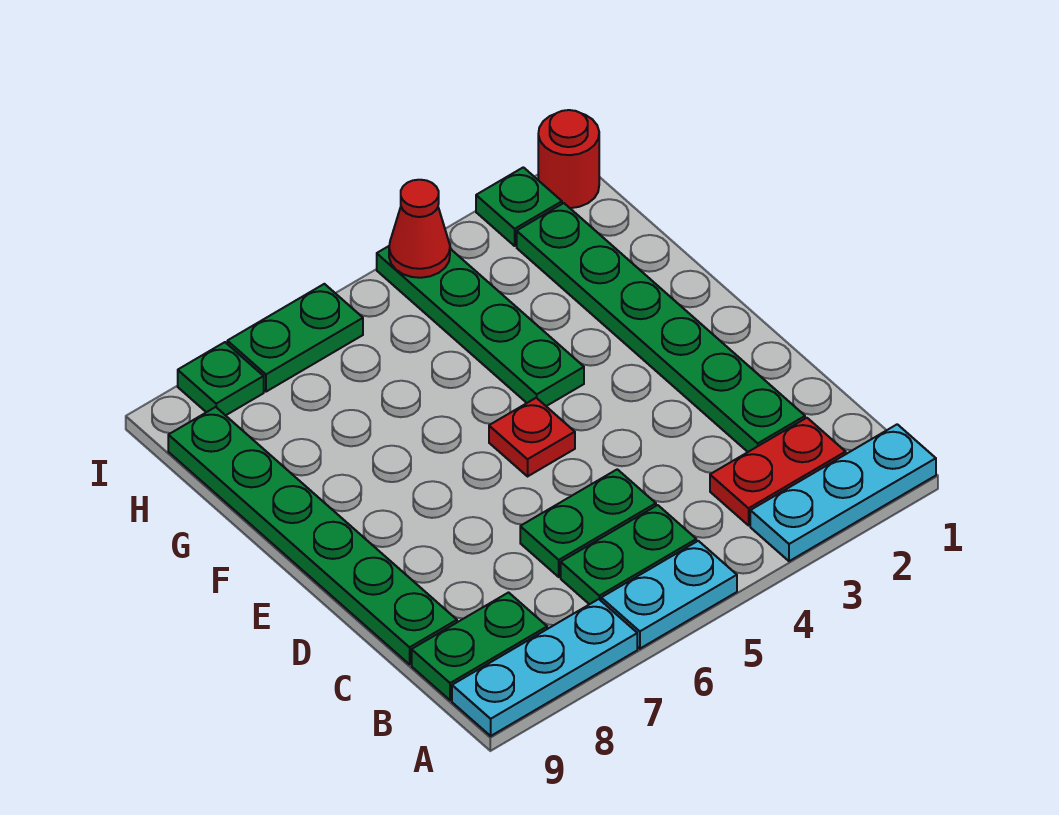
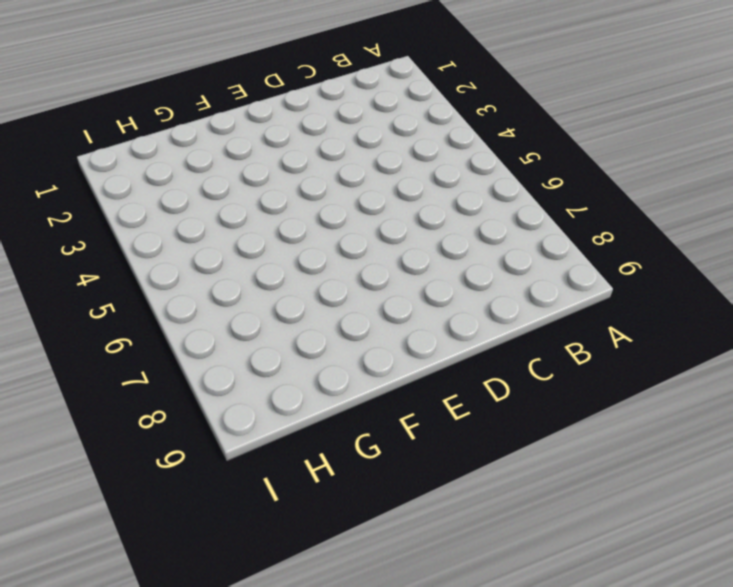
none -> cyan 1x3 plate [750,424,936,561]
none -> cyan 1x2 plate [601,541,737,649]
none -> cyan 1x3 plate [452,599,637,736]

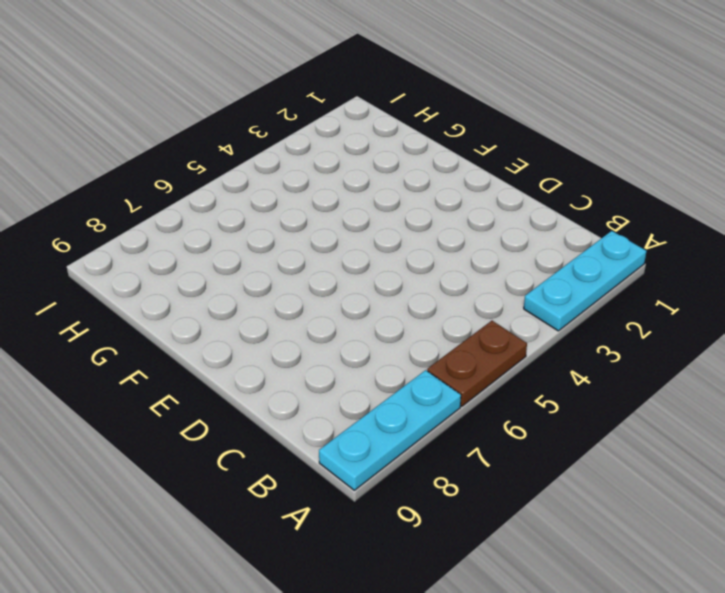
brown 1x2 plate [427,321,527,406] -> cyan 1x2 plate [601,541,737,649]
none -> red 1x2 plate [710,418,846,525]
none -> green 1x2 plate [561,505,696,604]
none -> green 1x2 plate [412,593,547,700]

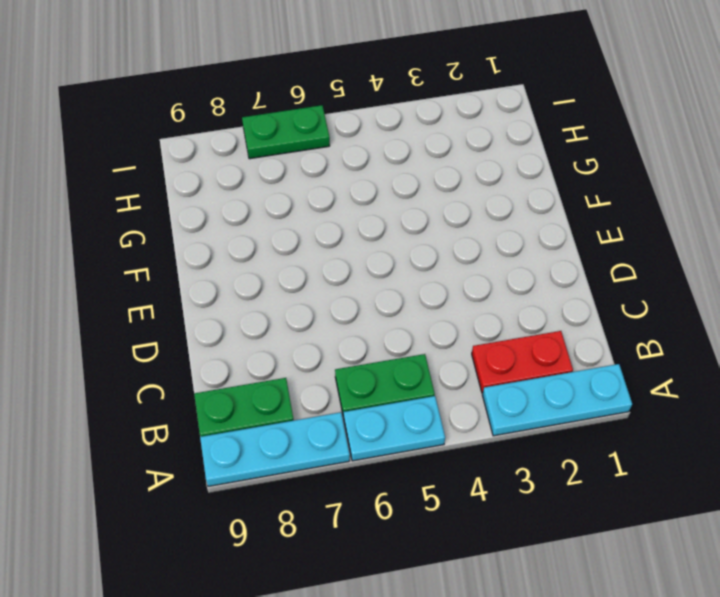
none -> green 1x6 plate [517,203,805,452]
none -> green 1x2 plate [520,469,656,577]
none -> green 1x6 plate [168,407,457,664]

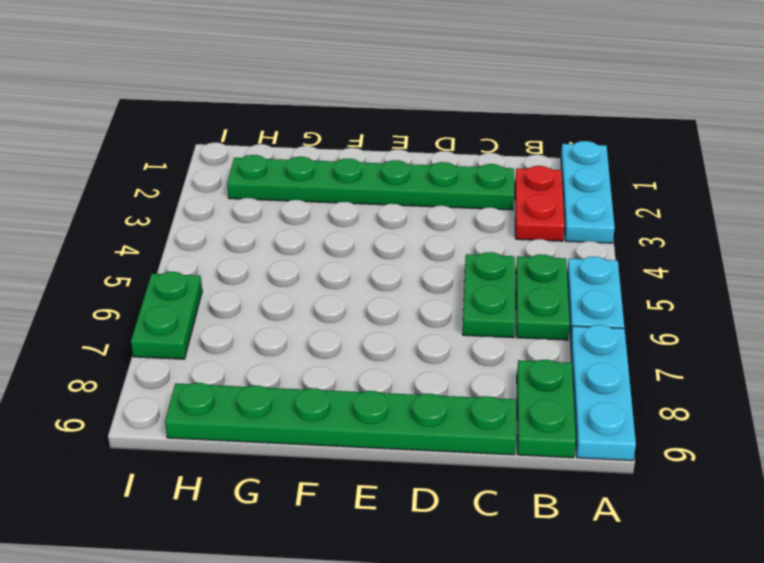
none -> red 1x1 plate [489,398,575,476]
none -> green 1x4 plate [377,246,584,406]
none -> red 1x1 round brick [538,110,599,208]

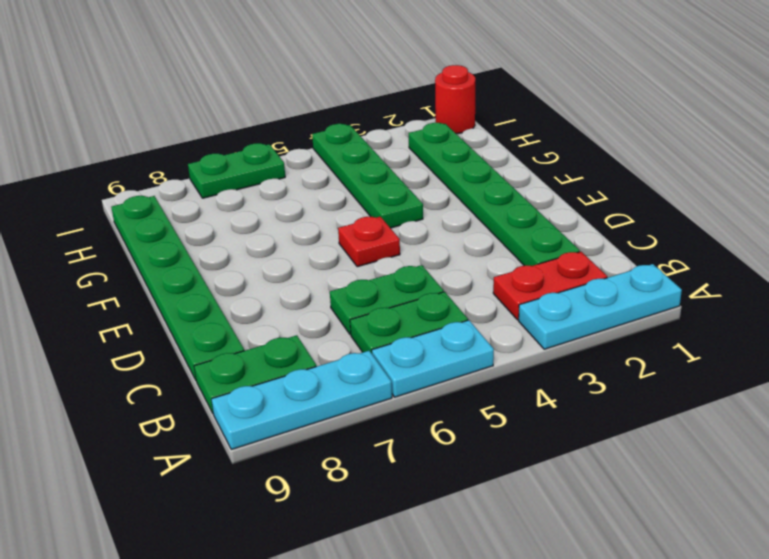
none -> green 1x1 plate [476,167,562,246]
none -> green 1x1 plate [178,342,264,415]
none -> red 1x1 cone [389,180,450,278]

